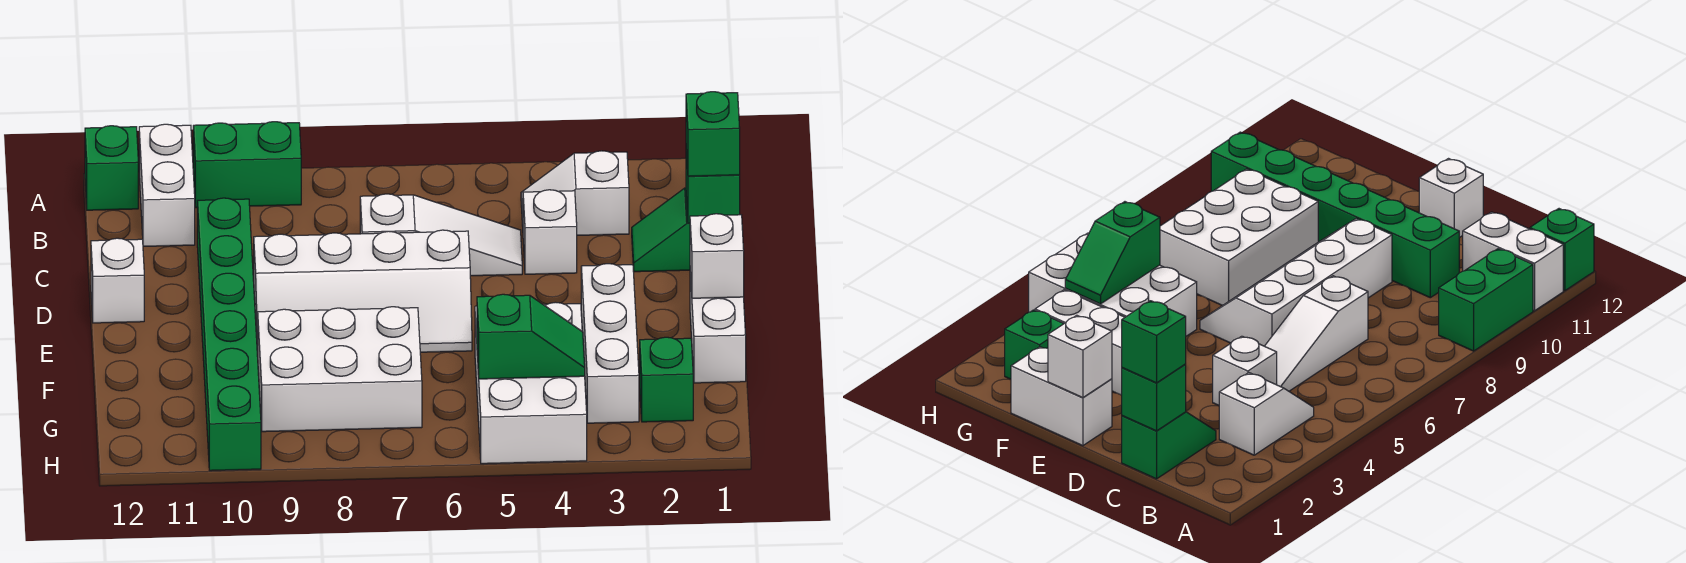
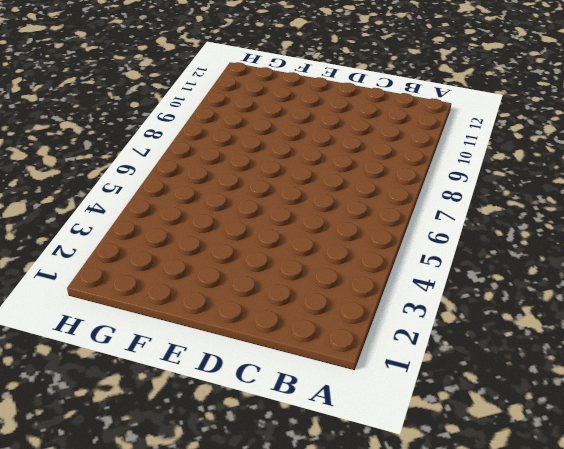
none -> green 1x2 brick [193,122,301,208]
none -> white 1x2 brick [139,124,195,247]
none -> green 1x1 brick [85,126,138,210]

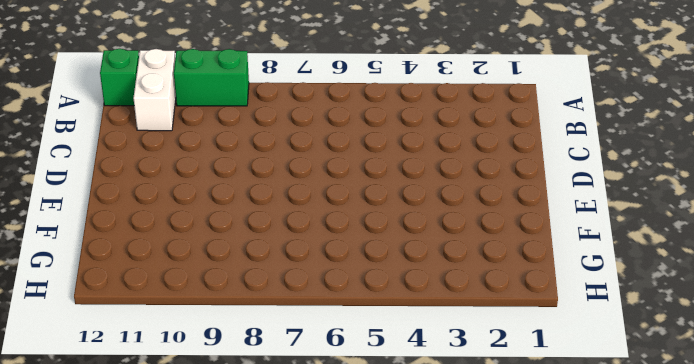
none -> white 1x2 slope [521,151,629,235]
none -> green 1x2 slope [632,188,690,272]
none -> white 1x1 brick [523,190,577,274]

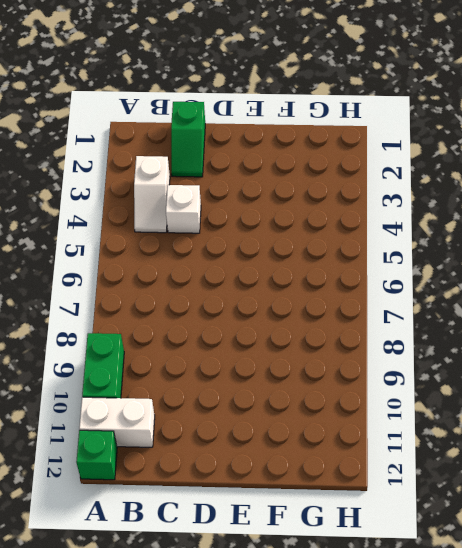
none -> white 1x3 slope [360,194,522,276]
none -> green 1x6 brick [197,198,261,471]
none -> white 2x4 slope [254,230,472,354]

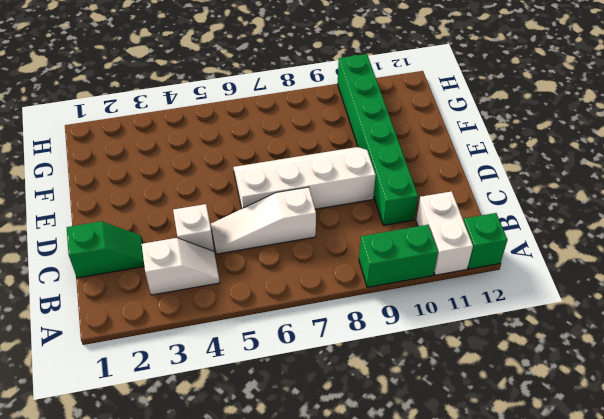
none -> white 1x1 brick [91,238,144,323]
none -> white 1x2 brick [690,273,746,383]
none -> white 1x3 brick [581,264,639,423]

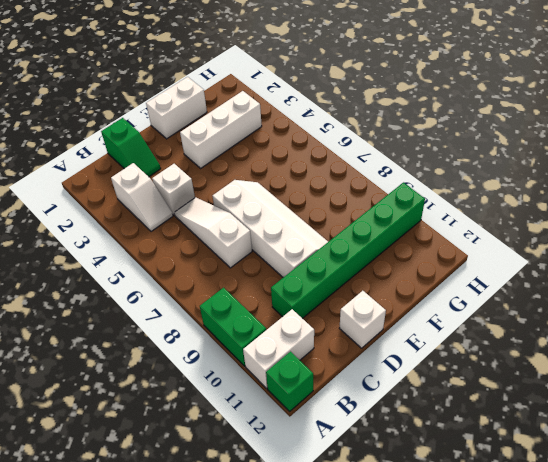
none -> white 2x3 brick [475,302,587,464]
none -> white 2x3 brick [258,307,422,432]
none -> green 1x1 brick [640,337,693,422]

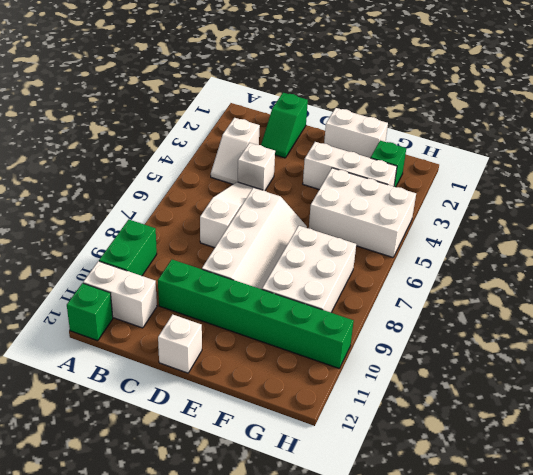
none -> green 1x1 brick [686,150,740,223]
none -> white 1x1 brick [690,214,744,298]
none -> green 1x2 slope [477,294,585,379]

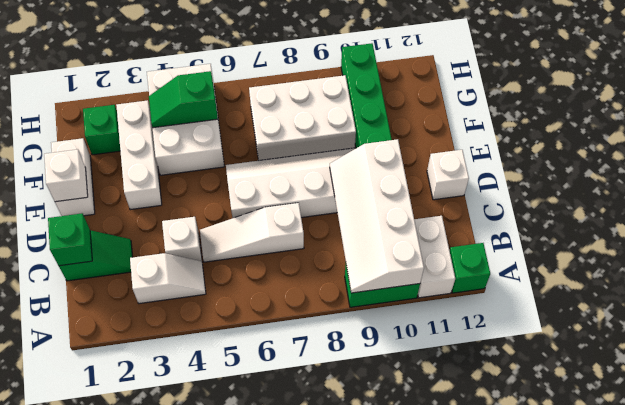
white 2x4 slope [330,139,424,293] -> none
none -> green 1x1 brick [686,92,740,176]

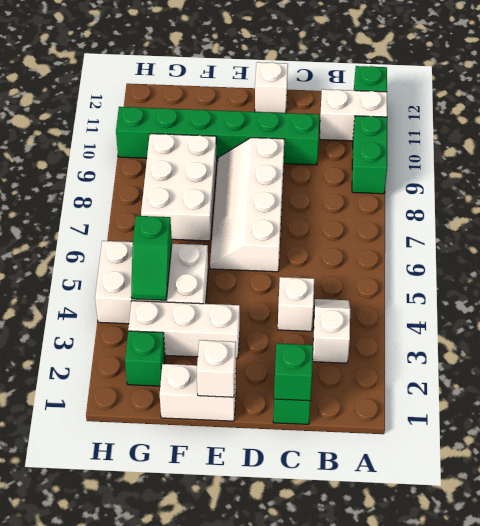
none -> white 1x3 slope [360,194,522,276]
none -> green 1x1 brick [686,92,740,176]

